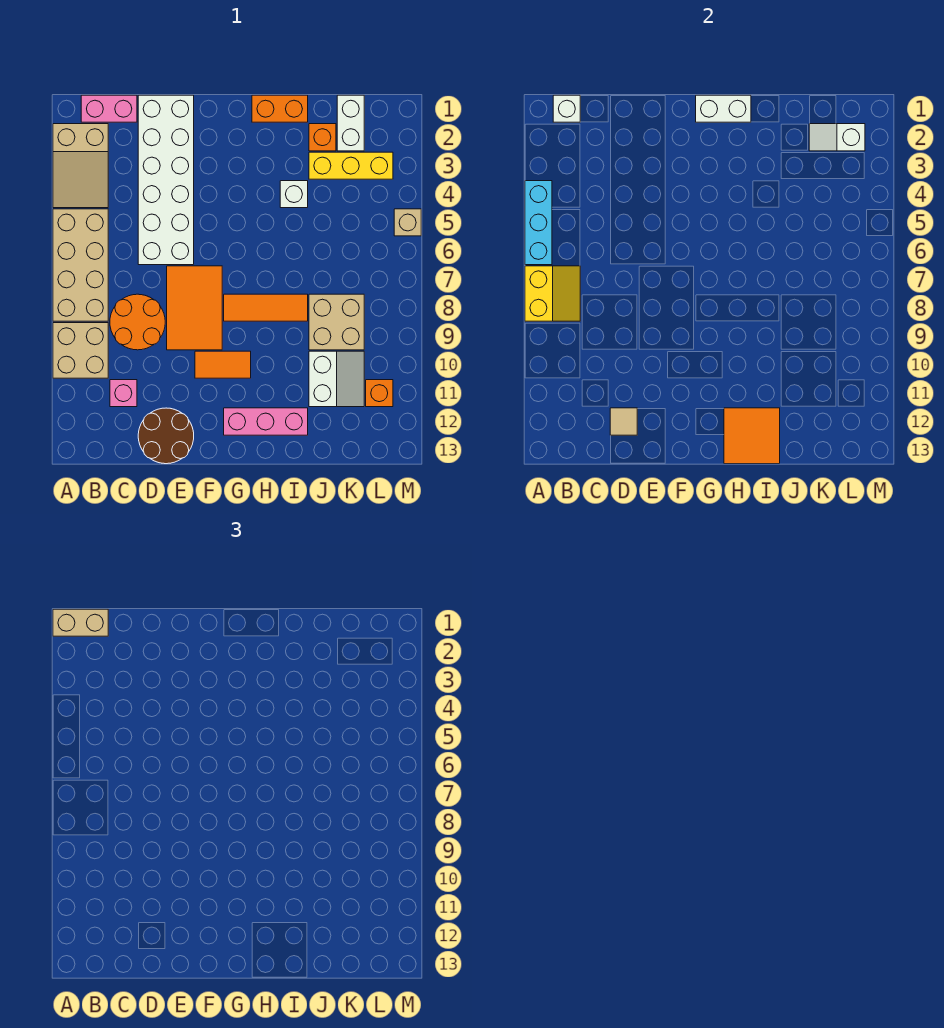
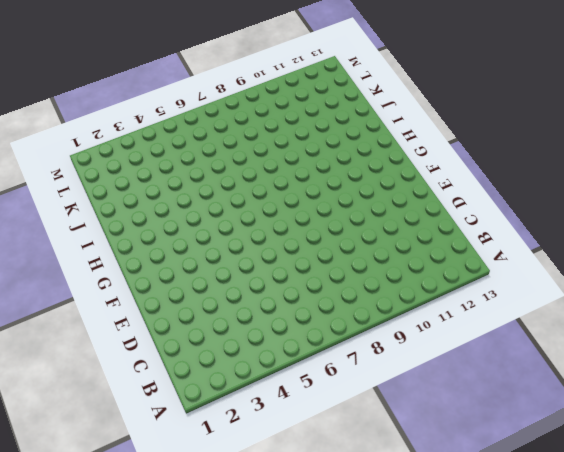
none -> tan 2x3 slope [53,124,108,208]
none -> tan 2x4 brick [53,209,108,321]
none -> tan 2x2 brick [53,323,108,378]

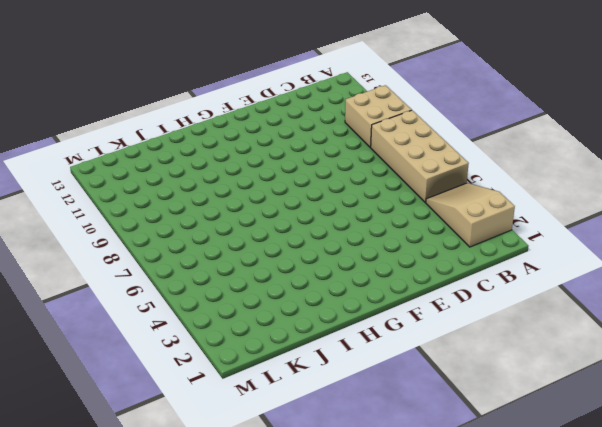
none -> pink 1x2 brick [81,95,137,122]
none -> orange 2x2 round brick [110,294,165,350]
none -> pink 1x1 brick [110,380,137,407]

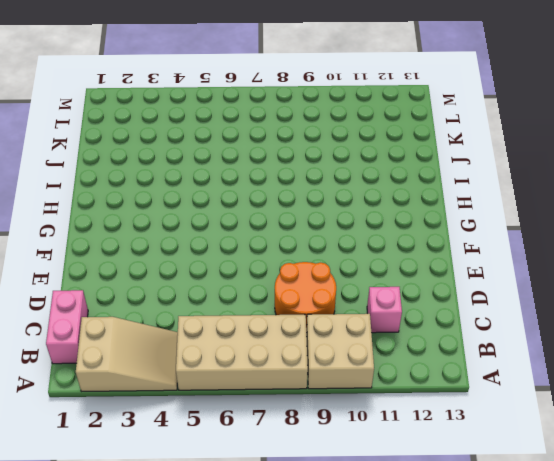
none -> white 2x6 brick [138,95,194,265]
none -> brown 2x2 round brick [138,408,194,464]
none -> orange 2x3 tile [167,266,222,350]

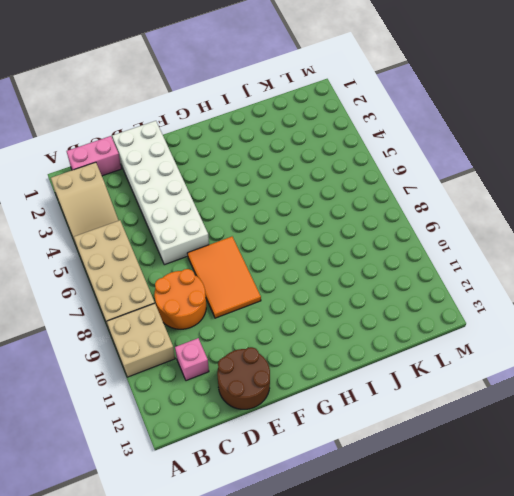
none -> orange 1x2 tile [195,351,251,378]
none -> orange 1x3 tile [224,294,308,321]
none -> pink 1x3 brick [224,408,308,435]

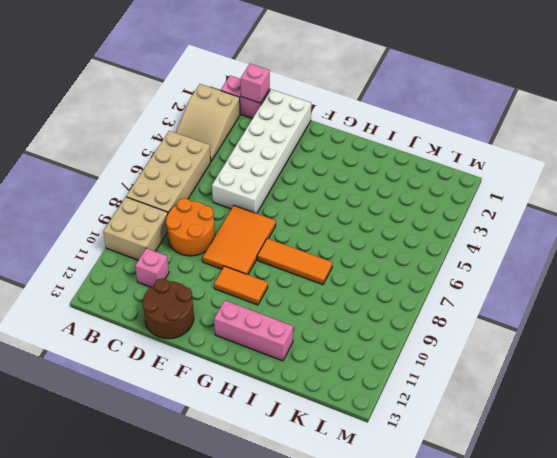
pink 1x1 brick [241,64,270,103] -> none
none -> orange 1x2 brick [252,95,308,122]
none -> white 1x1 brick [280,181,308,208]
none -> orange 1x1 brick [309,124,336,151]

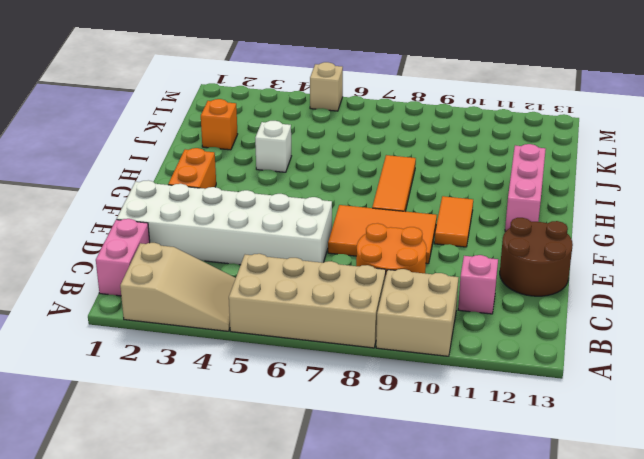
orange 1x2 brick [168,148,216,189] -> orange 1x2 brick moved to [252,95,308,122]
none -> yellow 1x3 brick [309,152,393,179]
none -> tan 2x2 brick [309,294,364,350]
none -> white 2x2 slope [309,351,364,407]

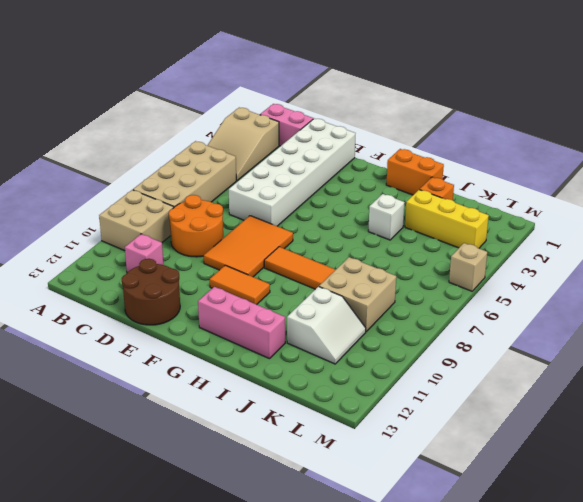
none -> white 1x2 brick [337,95,364,151]
none -> orange 1x1 brick [366,380,393,407]
none -> cyan 1x3 brick [525,181,552,265]

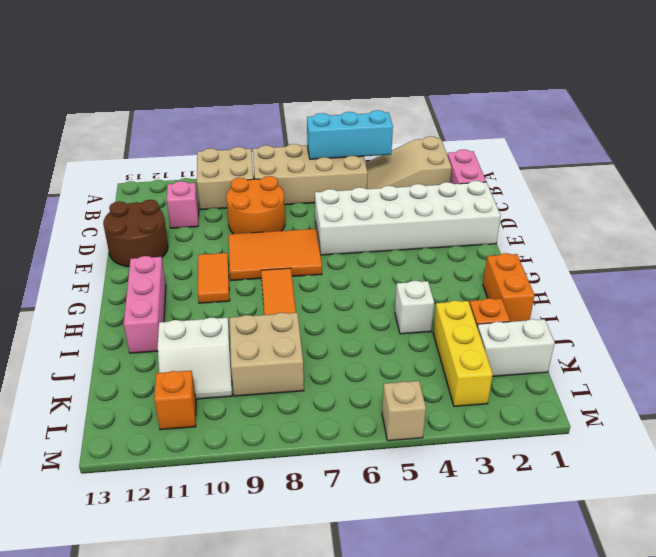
none -> yellow 2x2 slope [525,266,580,321]
none -> white 1x1 brick [553,95,580,122]
none -> tan 1x1 tile [610,408,637,435]

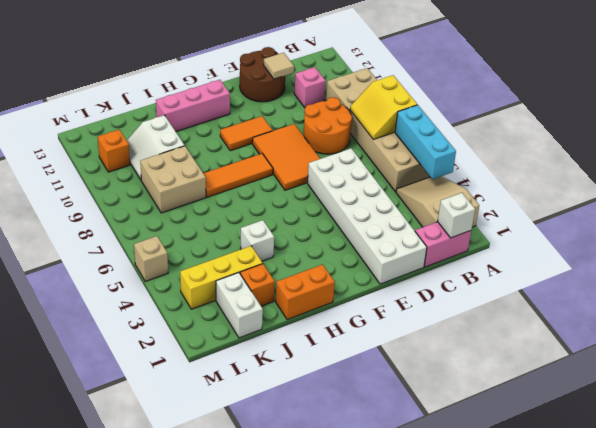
none -> white 1x2 brick [696,95,751,122]
none -> orange 2x2 tile [724,408,780,464]
none -> white 1x2 slope [809,124,865,151]

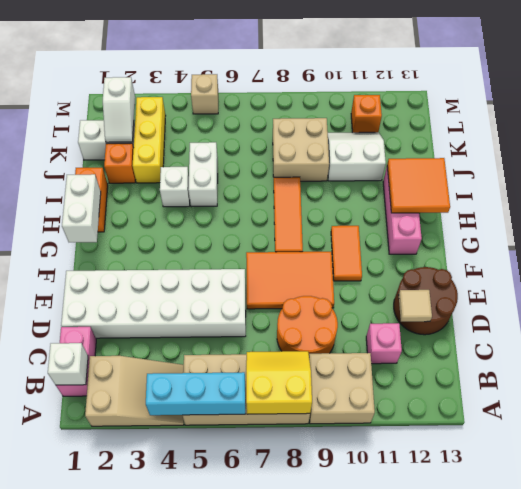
white 1x2 brick [188,142,218,207] -> none
none -> tan 1x2 brick [53,609,108,636]

